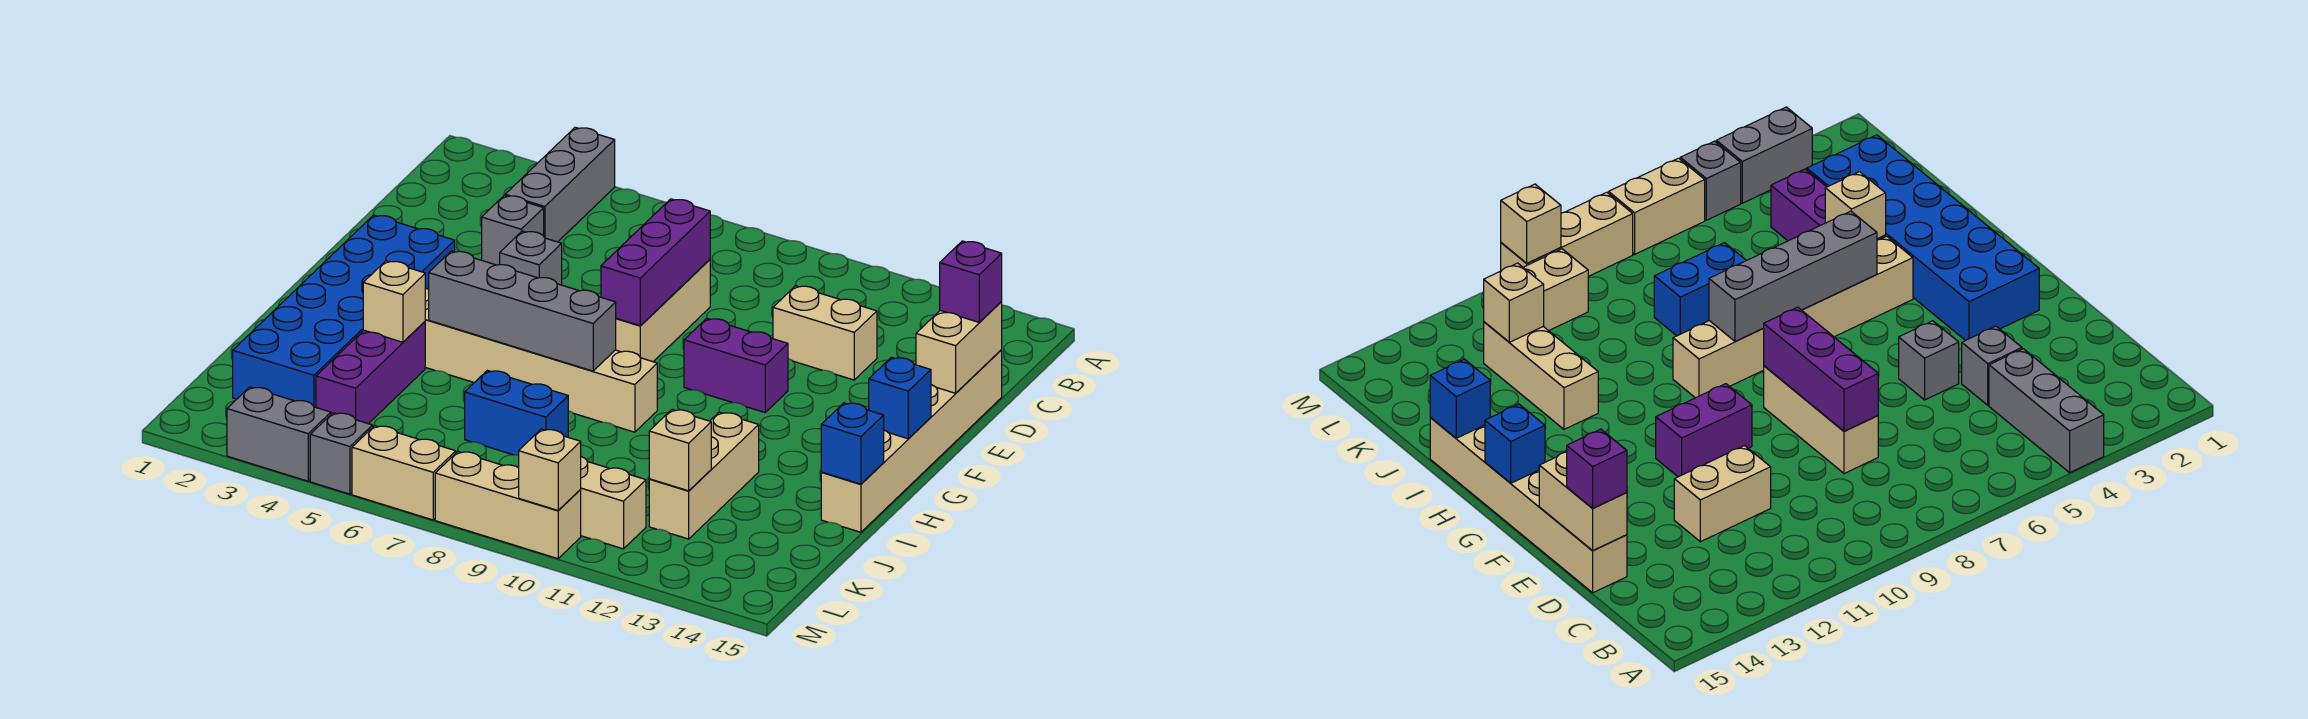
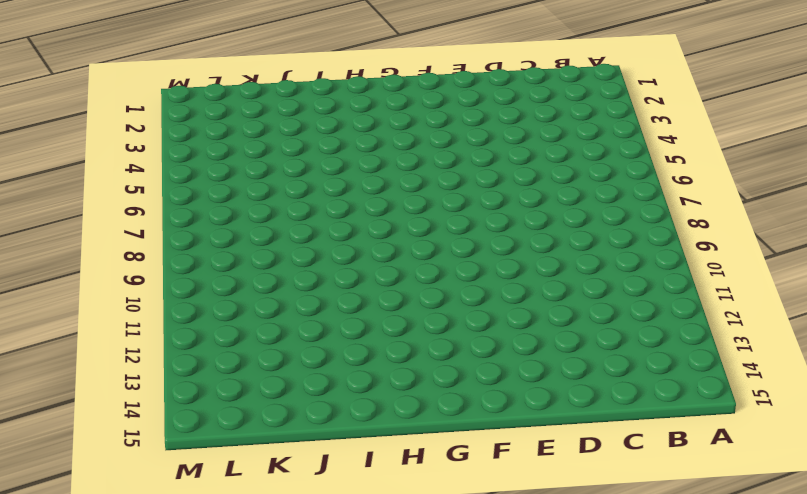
none -> grey 1x3 brick [505,127,615,242]
none -> grey 1x1 brick [482,195,544,265]
none -> tan 1x3 brick [616,260,710,362]

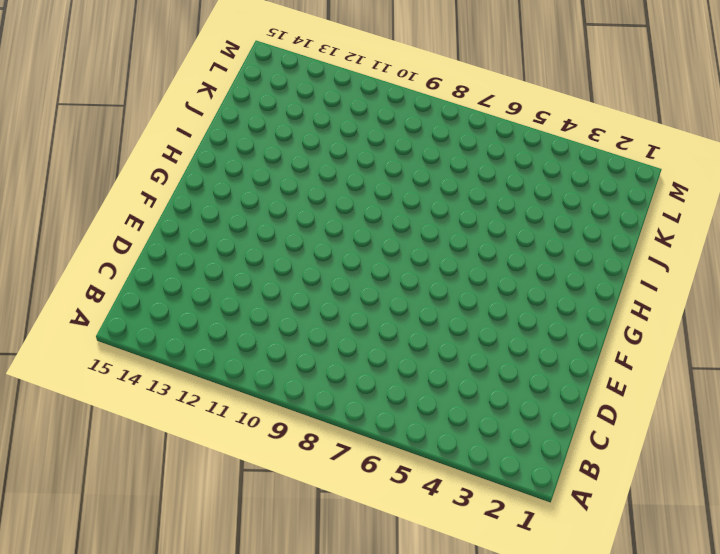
none -> grey 1x3 brick [505,127,615,242]
none -> grey 1x1 brick [482,195,544,265]
none -> tan 1x3 brick [616,260,710,362]

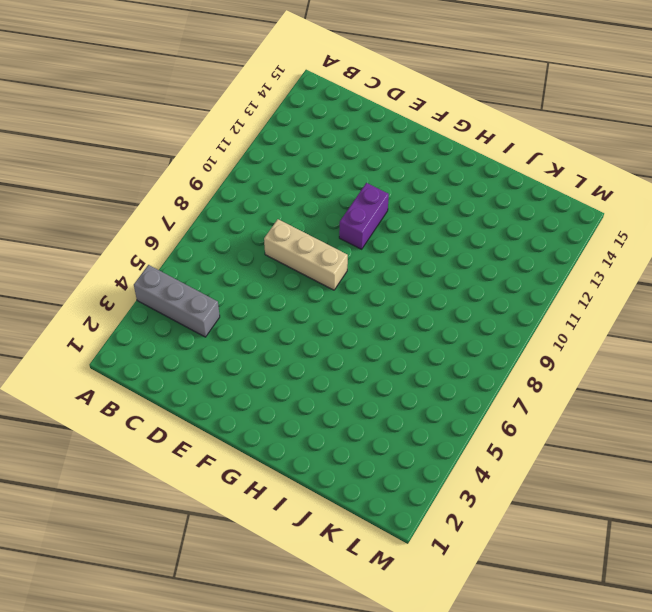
none -> grey 1x1 brick [482,195,544,265]
none -> tan 1x2 brick [773,286,877,380]
none -> tan 1x6 brick [821,349,1002,532]

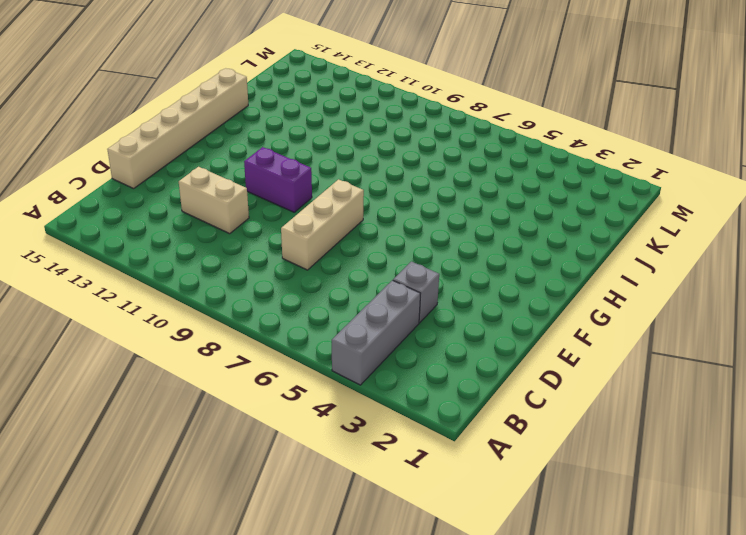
none -> grey 1x1 brick [500,231,562,285]
none -> blue 2x6 brick [233,215,455,407]
none -> tan 1x6 brick [425,288,657,432]

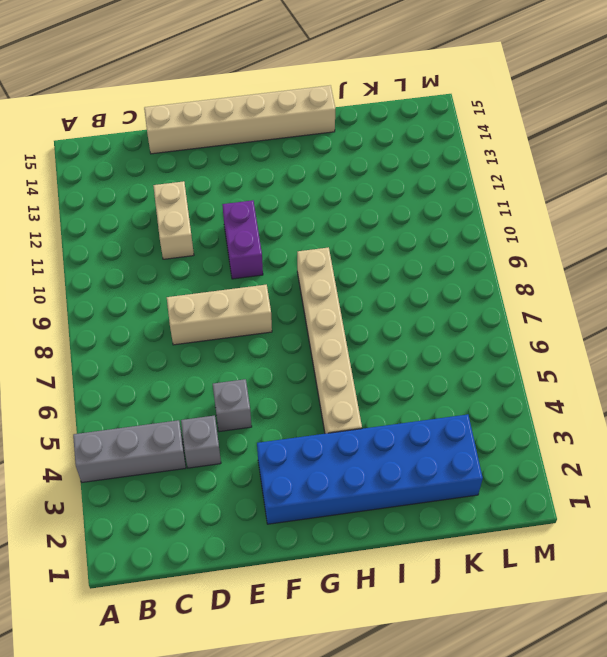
none -> purple 1x3 brick [316,322,425,424]
none -> tan 1x3 brick [649,412,759,539]
none -> blue 1x2 brick [465,371,568,455]

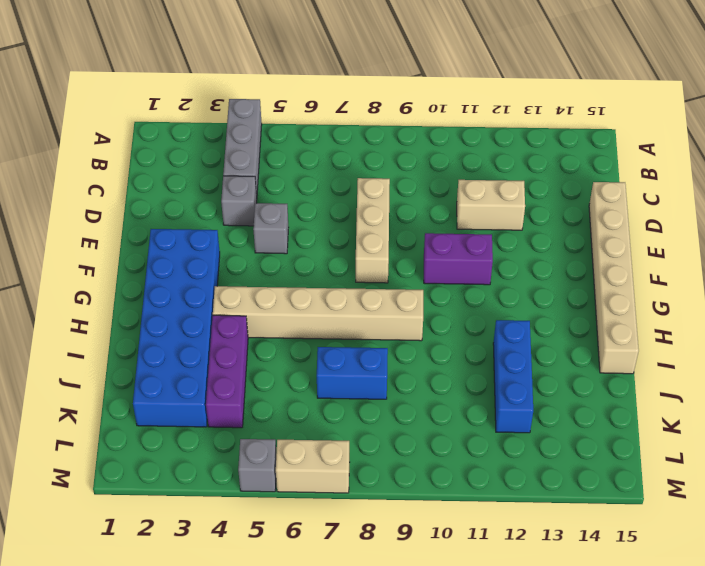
blue 1x3 brick [493,320,533,433] -> tan 1x3 brick [649,412,759,539]
none -> tan 1x2 brick [580,457,646,549]
none -> grey 1x2 brick [227,387,331,481]
none -> tan 1x3 brick [435,452,581,559]

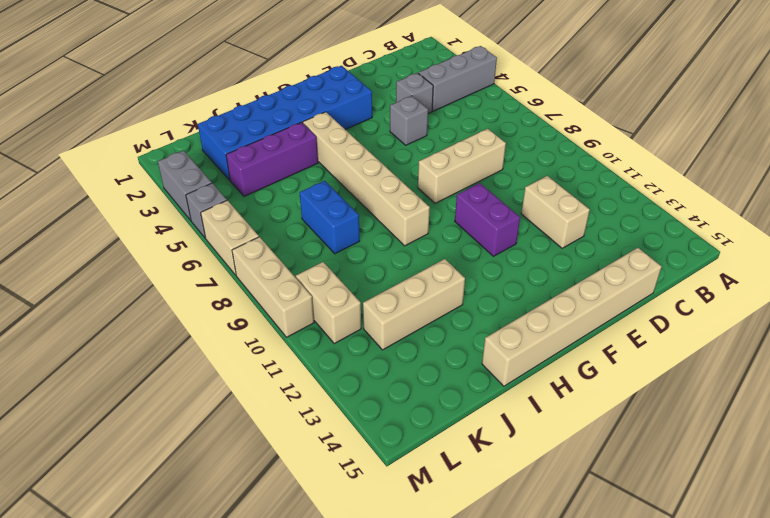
none -> purple 1x3 brick [601,199,710,326]
none -> tan 1x2 brick [916,302,1002,393]
none -> blue 1x1 brick [869,357,931,439]

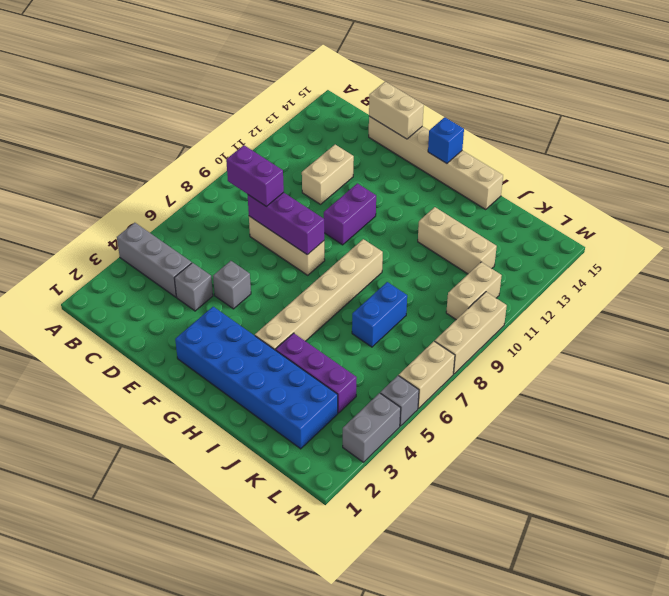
purple 1x2 brick [226,145,284,206] -> none
none -> grey 1x4 brick [429,251,616,371]
none -> tan 1x1 brick [363,261,425,342]
none -> blue 1x1 brick [821,403,884,484]

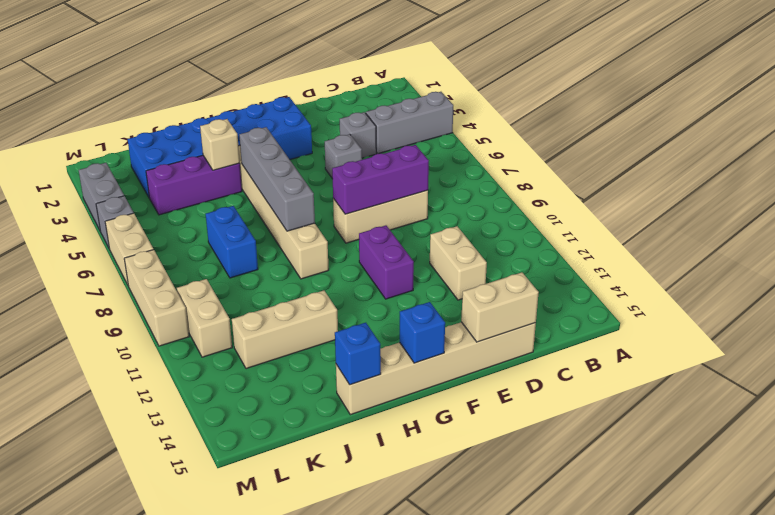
none -> tan 1x1 brick [649,410,711,491]
none -> tan 1x1 brick [519,429,581,510]
none -> purple 1x1 brick [940,241,1002,322]

